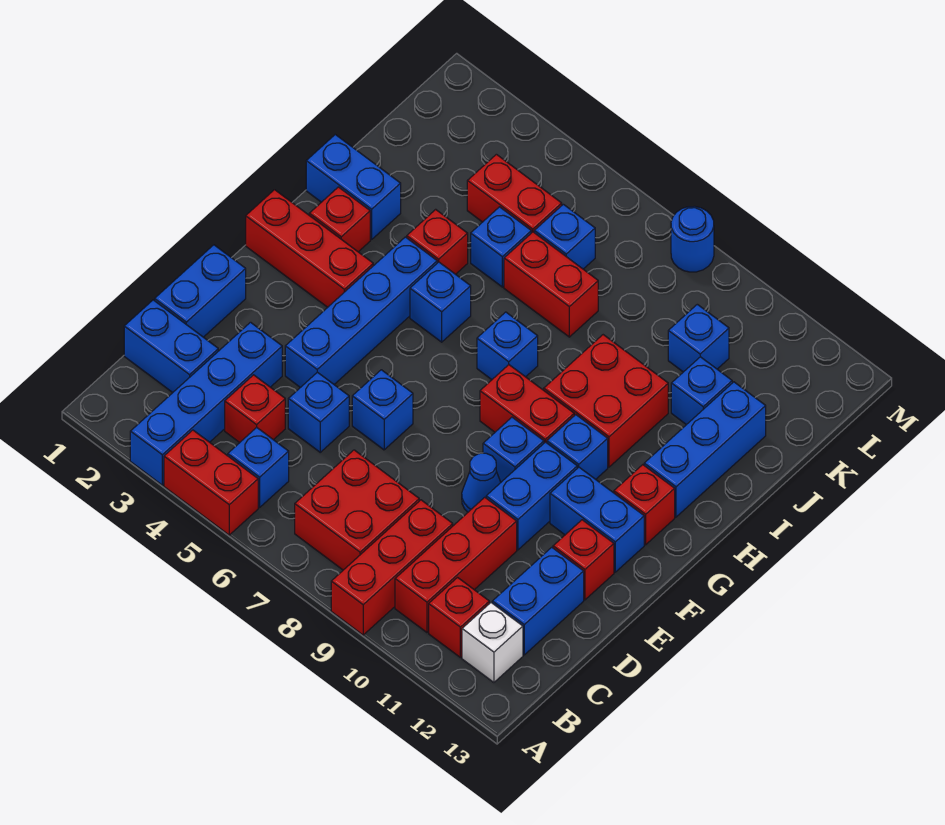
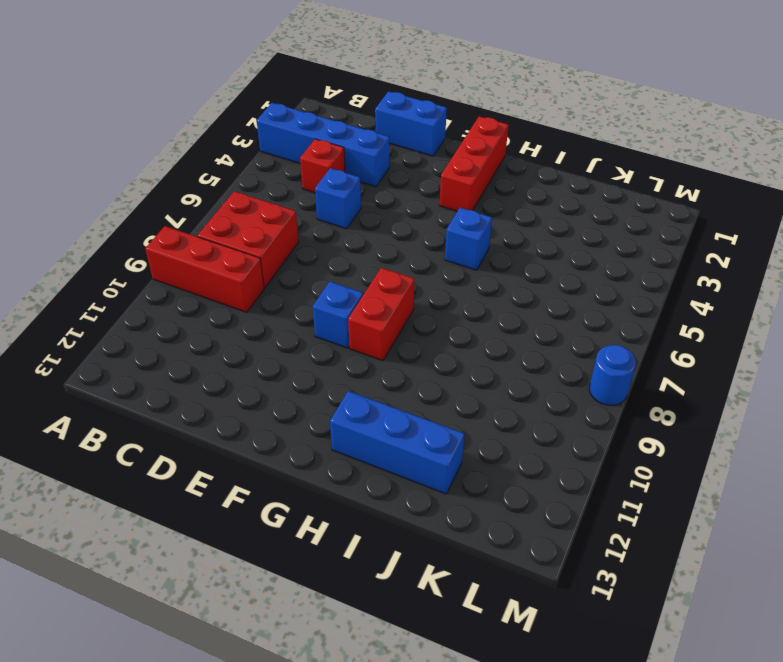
none -> red 1x2 brick [164,430,258,535]
none -> blue 1x1 brick [228,427,289,507]
none -> red 1x3 brick [395,497,517,632]
none -> red 1x1 brick [429,578,489,657]

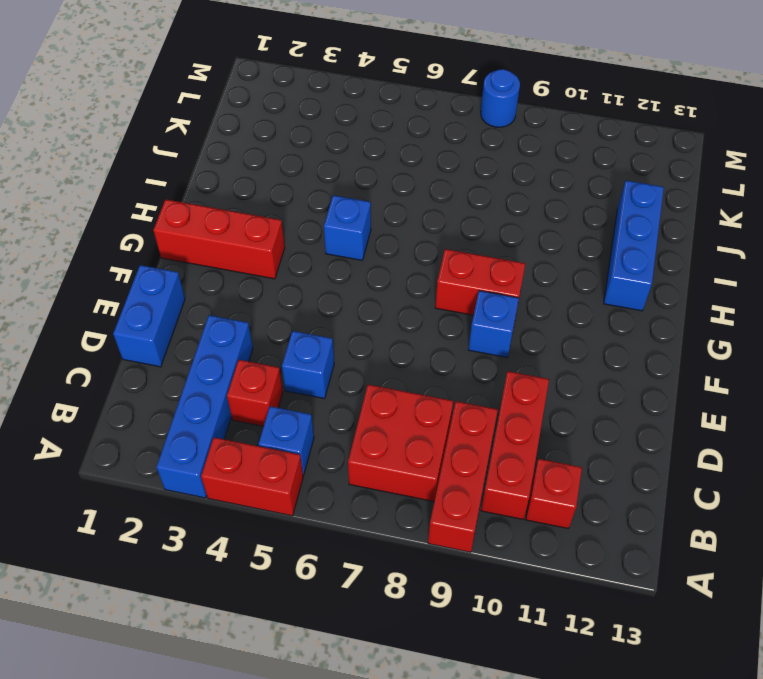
none -> white 1x1 brick [462,603,523,682]
none -> blue 1x2 brick [124,300,218,392]
none -> blue 1x2 brick [492,547,584,655]
none -> blue 1x4 brick [285,237,437,388]

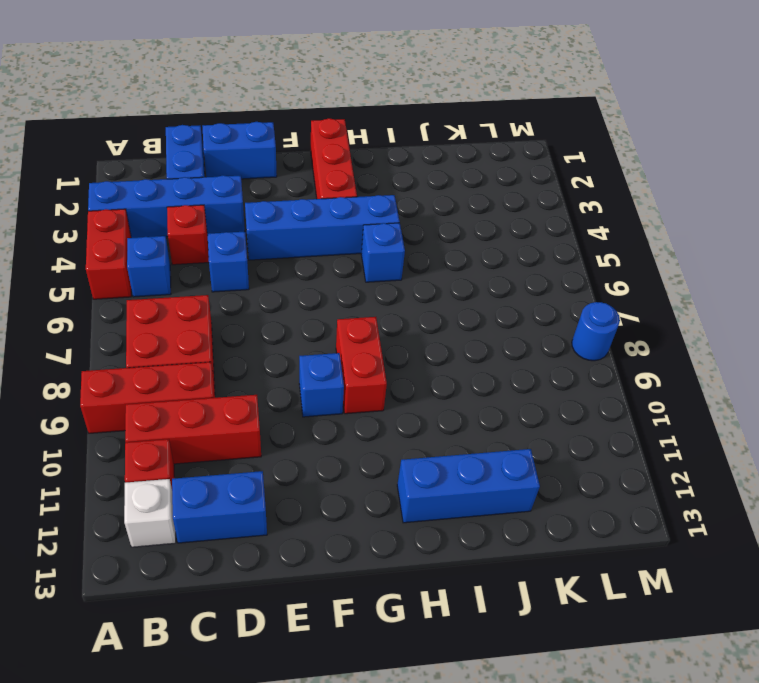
none -> blue 1x1 brick [352,370,413,450]
none -> blue 1x1 cone [462,453,501,512]
none -> blue 1x2 brick [486,442,577,550]
none -> red 1x1 brick [553,520,614,600]

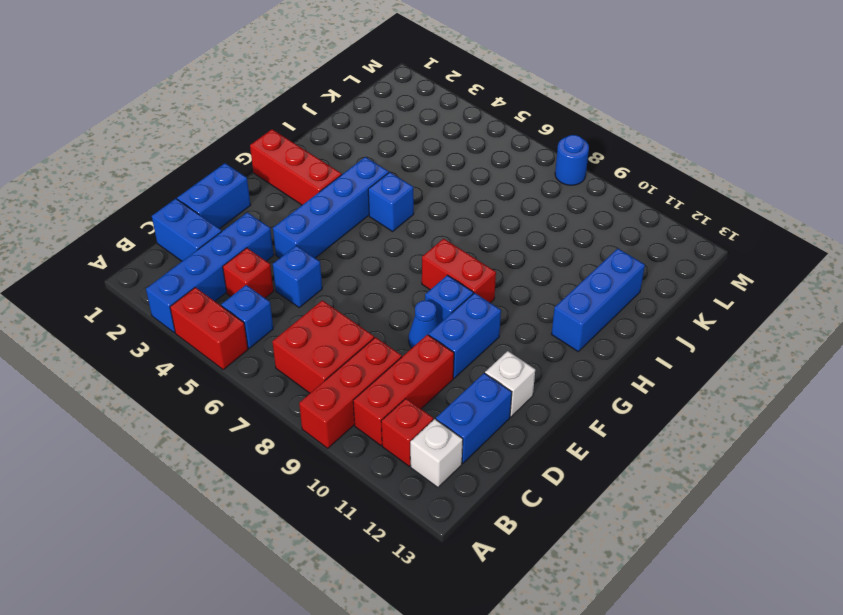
white 1x1 brick [485,351,535,417] -> red 1x1 brick [553,520,614,600]
none -> blue 1x1 brick [352,370,413,450]
none -> blue 1x2 brick [550,467,644,572]
none -> blue 1x1 brick [547,415,608,479]
none -> red 1x1 brick [614,465,675,545]

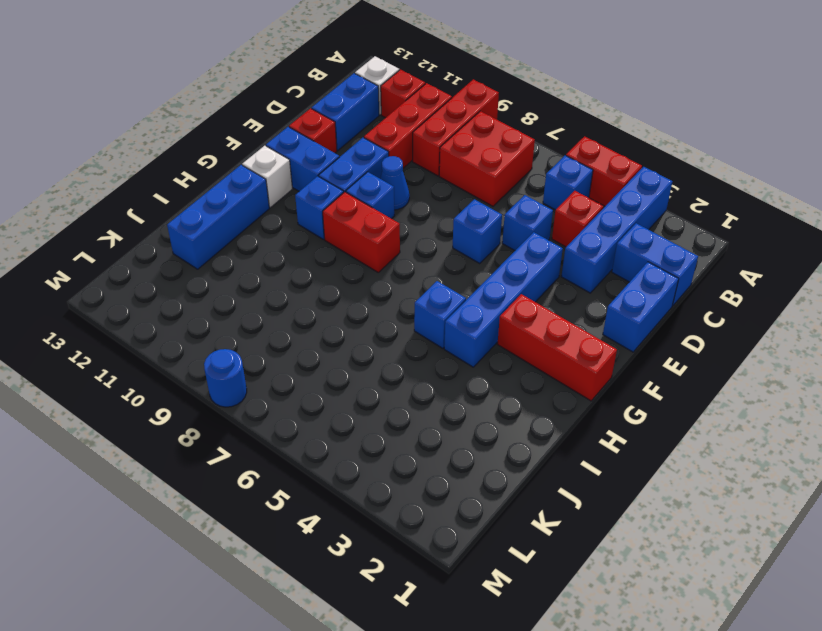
white 1x1 brick [242,146,292,208] -> red 1x1 brick [614,465,675,545]
none -> red 1x1 brick [309,187,370,252]
none -> blue 1x1 brick [477,312,538,380]
none -> red 2x2 brick [544,335,668,467]
none -> blue 1x2 brick [306,135,401,239]

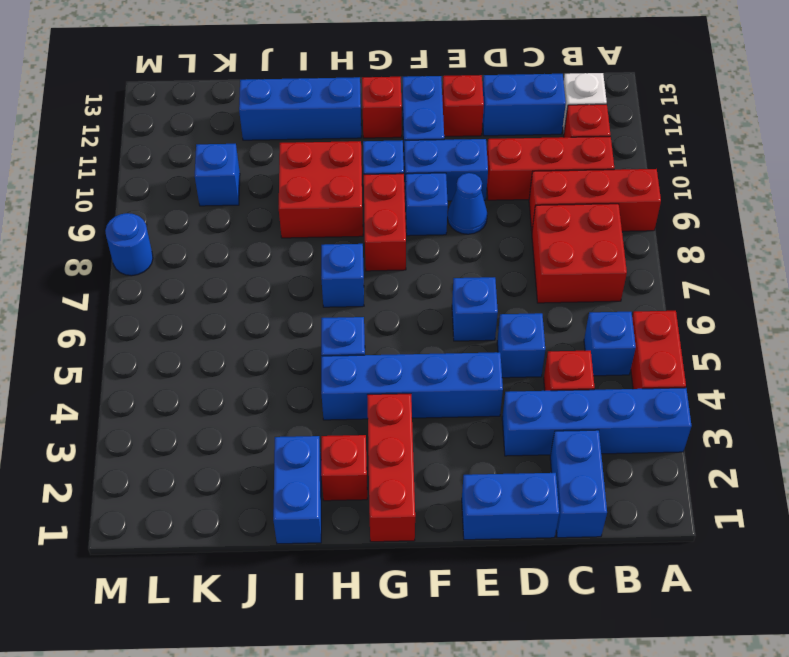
none -> red 1x1 brick [407,209,468,274]
none -> blue 1x1 brick [471,207,531,287]
none -> red 1x2 brick [504,232,598,337]
none -> blue 1x1 brick [671,357,732,425]

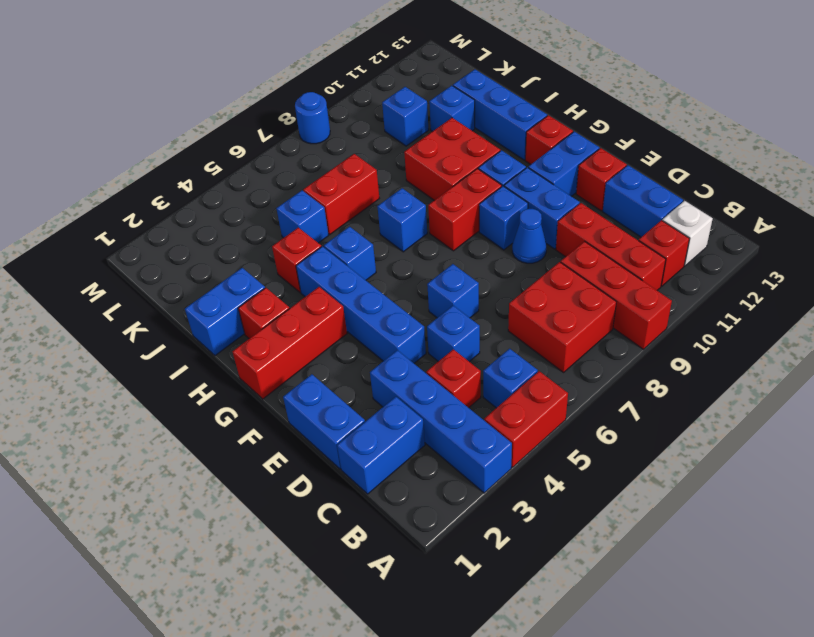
none -> red 1x2 brick [467,154,562,233]
none -> blue 1x1 brick [534,204,595,269]

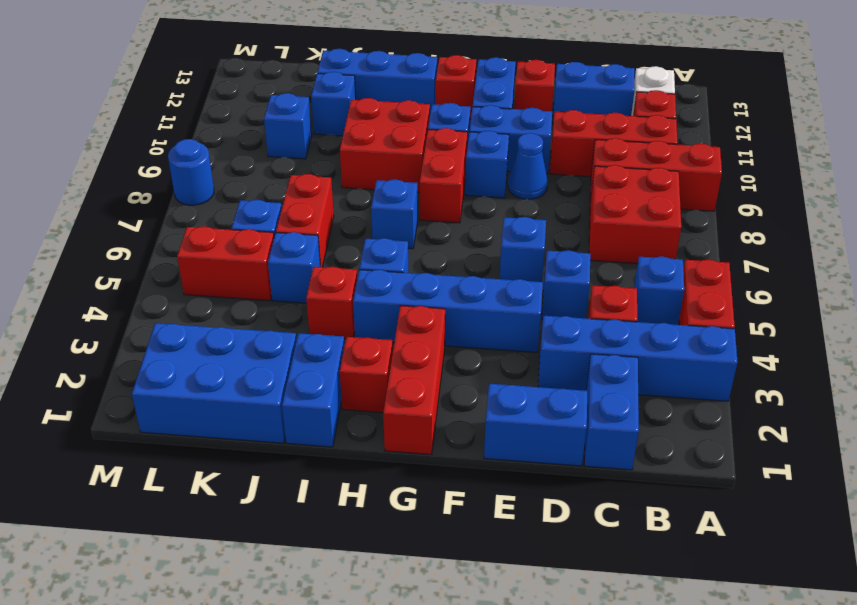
blue 2x3 brick [132,323,296,443] -> none
red 1x2 brick [177,226,274,301] -> red 1x2 brick turned to [467,154,562,233]

